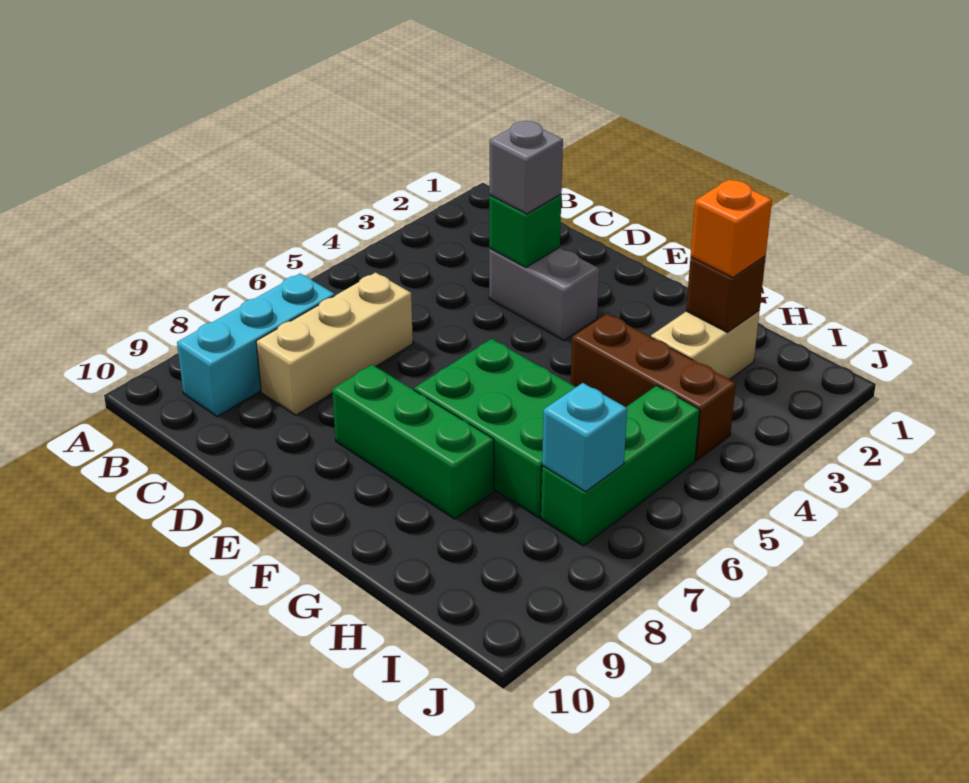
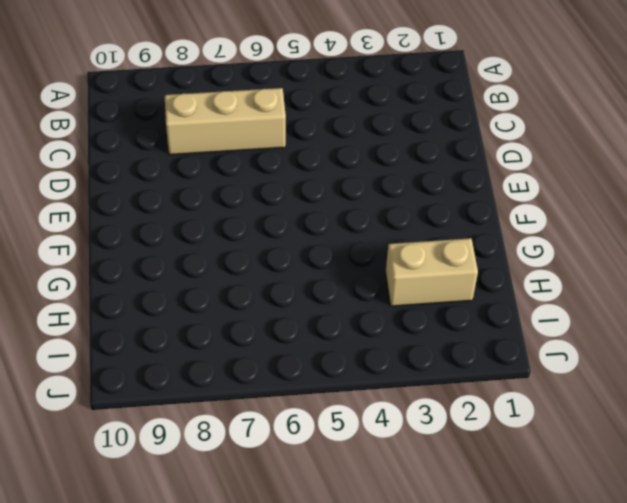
none -> cyan 1x3 brick [177,274,335,416]
none -> grey 1x2 brick [489,248,599,340]
none -> green 1x3 brick [332,365,494,519]

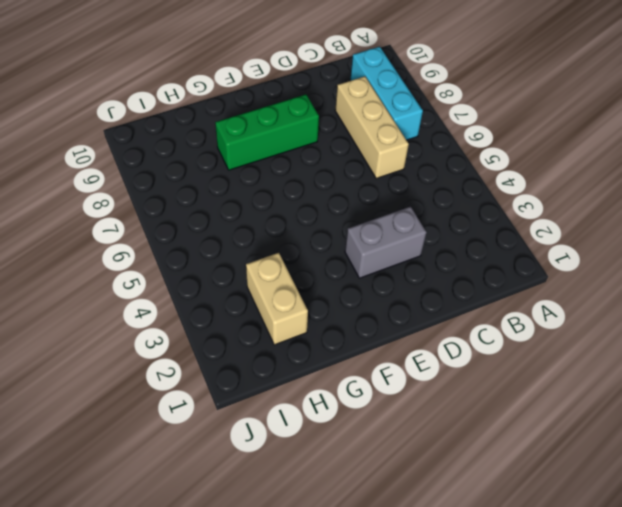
none -> green 2x3 brick [414,339,576,518]
none -> brown 1x3 brick [571,314,736,460]
none -> green 1x3 brick [541,386,700,546]

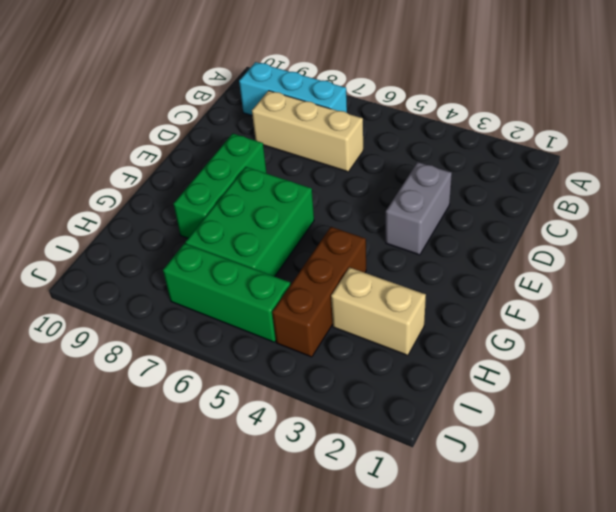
none -> green 1x1 brick [489,194,561,267]
none -> brown 1x1 brick [686,256,766,332]
none -> cyan 1x1 brick [542,383,627,492]

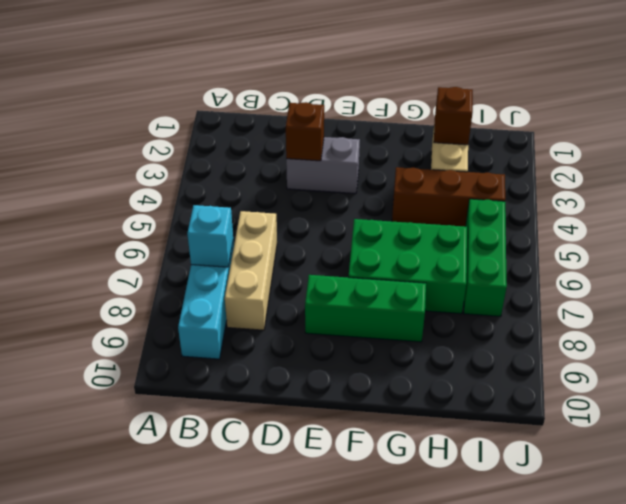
cyan 1x1 brick [187,205,233,267] -> cyan 1x1 brick moved to [542,383,627,492]
brown 1x1 brick [286,102,324,161] -> green 1x1 brick [489,194,561,267]
none -> grey 1x1 brick [489,121,563,214]
none -> orange 1x1 brick [691,179,772,278]

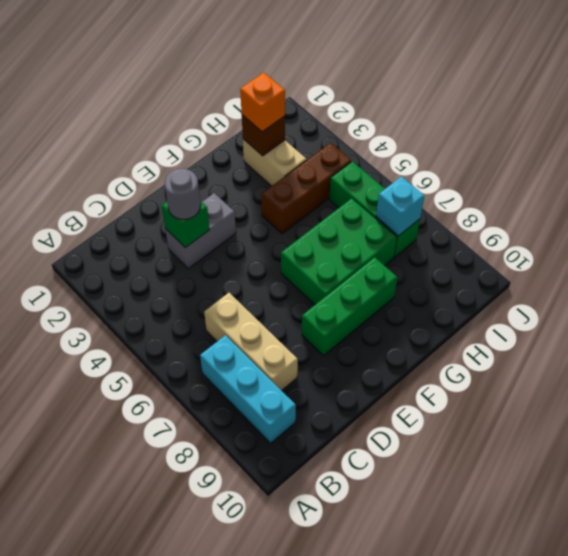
grey 1x1 round brick [164,169,201,219] -> grey 1x1 brick [489,121,563,214]

